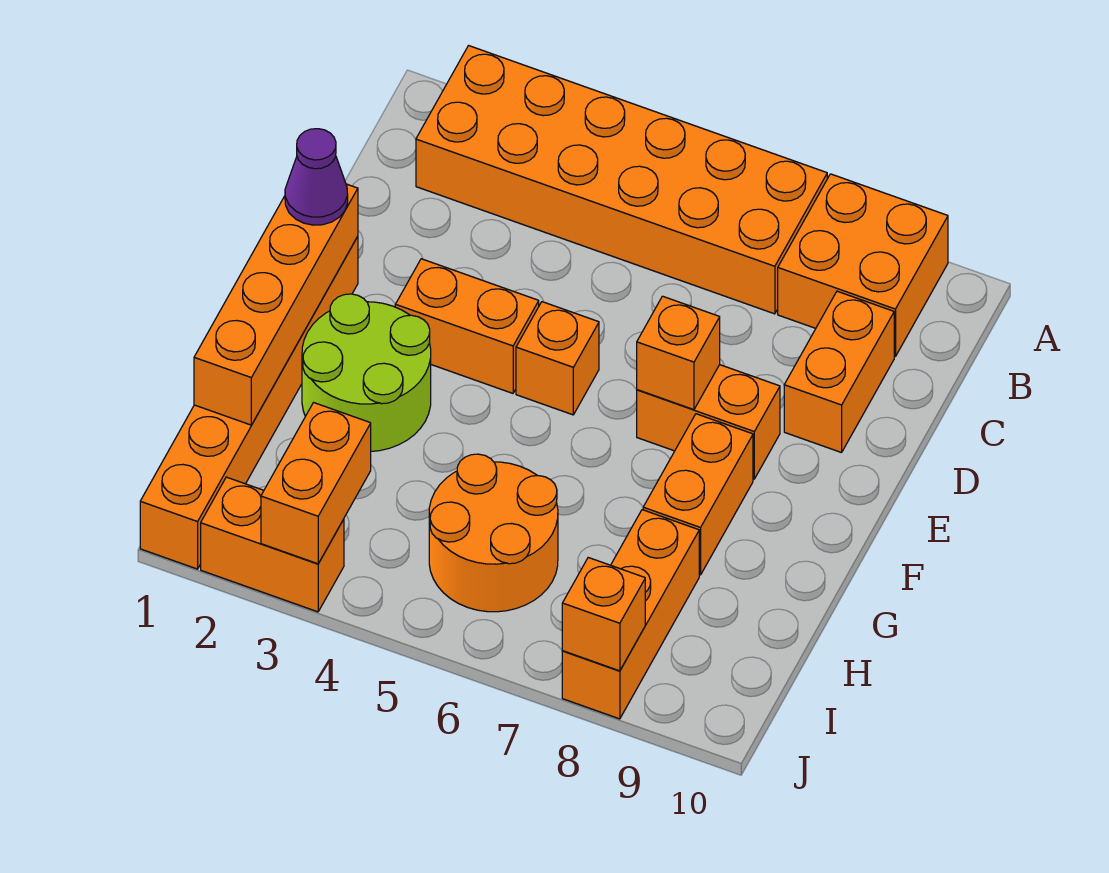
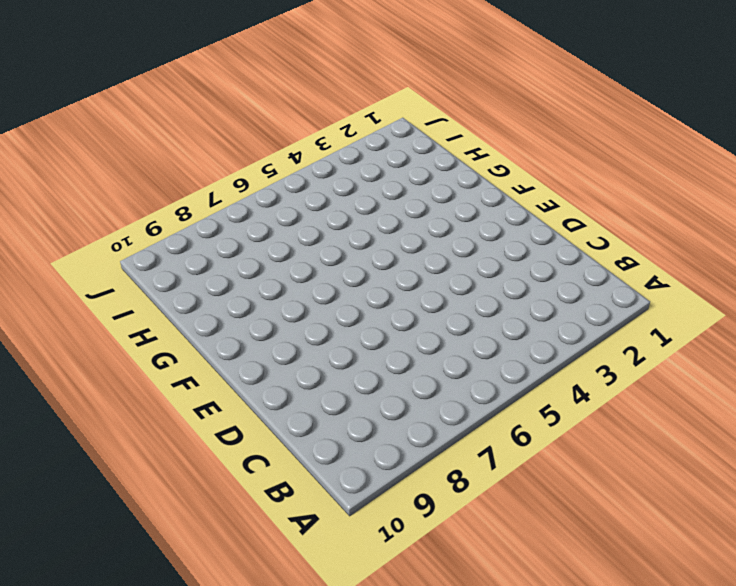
none -> orange 2x6 brick [416,46,827,314]
none -> orange 2x2 brick [778,174,948,357]
none -> orange 1x2 brick [784,291,894,453]

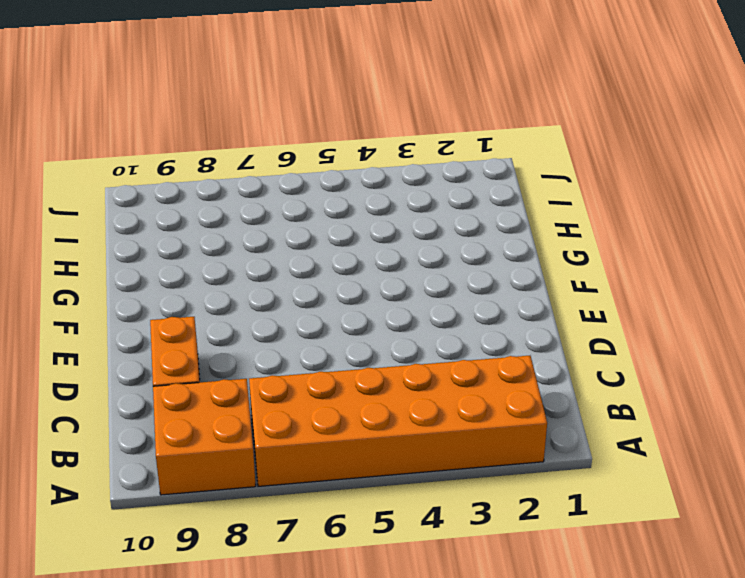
none -> orange 1x6 brick [140,237,358,569]
none -> orange 1x2 brick [395,259,539,393]
none -> orange 1x1 brick [516,302,599,415]

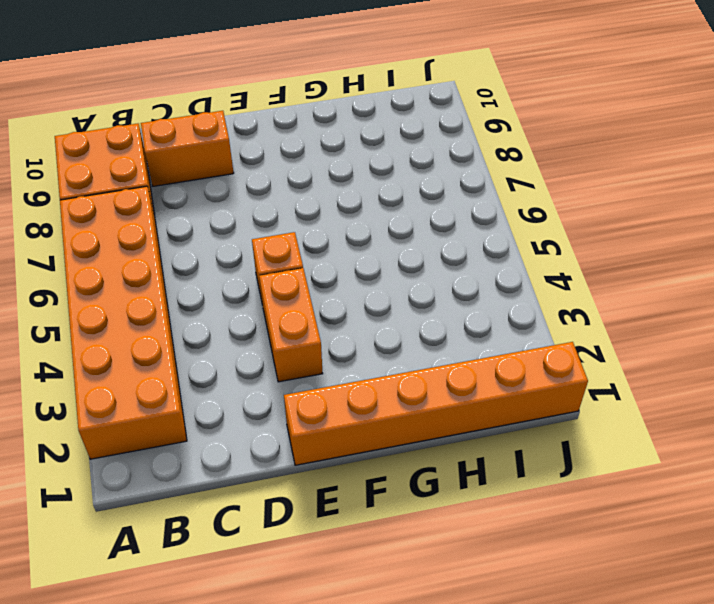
none -> orange 1x2 brick [637,365,780,479]
none -> lime 2x2 round brick [302,294,431,451]
none -> orange 1x2 brick [643,414,753,575]

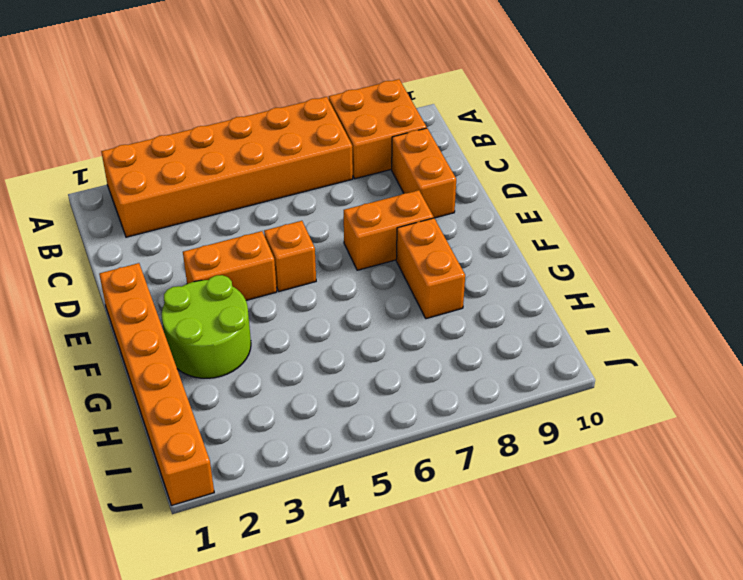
none -> orange 2x2 round brick [429,454,558,612]
none -> orange 1x3 brick [562,510,699,719]
none -> orange 1x2 brick [201,477,344,612]

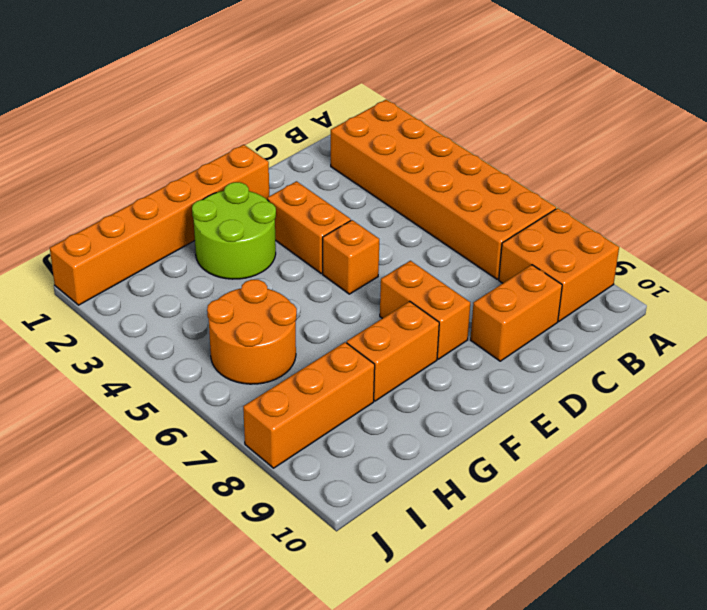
none -> orange 1x2 brick [201,477,344,612]
none -> orange 1x4 brick [194,184,358,425]
none -> orange 1x1 brick [637,296,720,410]

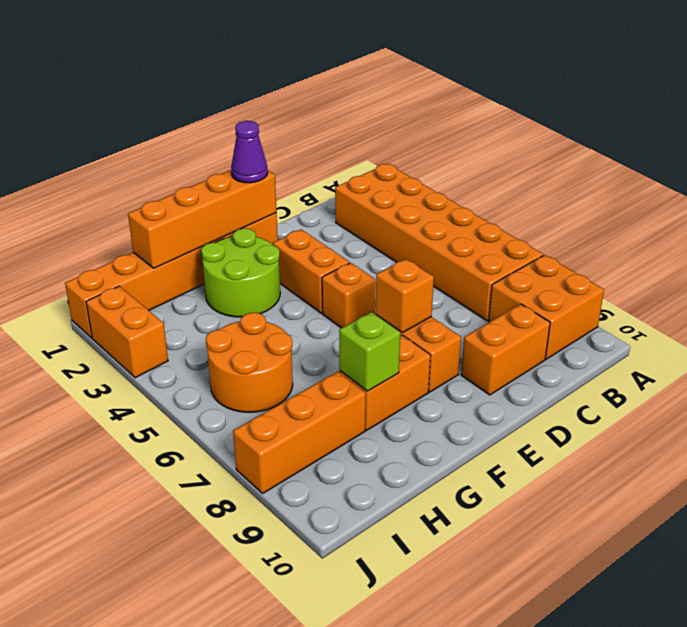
lime 1x1 brick [339,312,400,391] -> none
none -> orange 1x2 brick [261,403,371,564]
none -> orange 1x1 brick [562,558,645,671]

